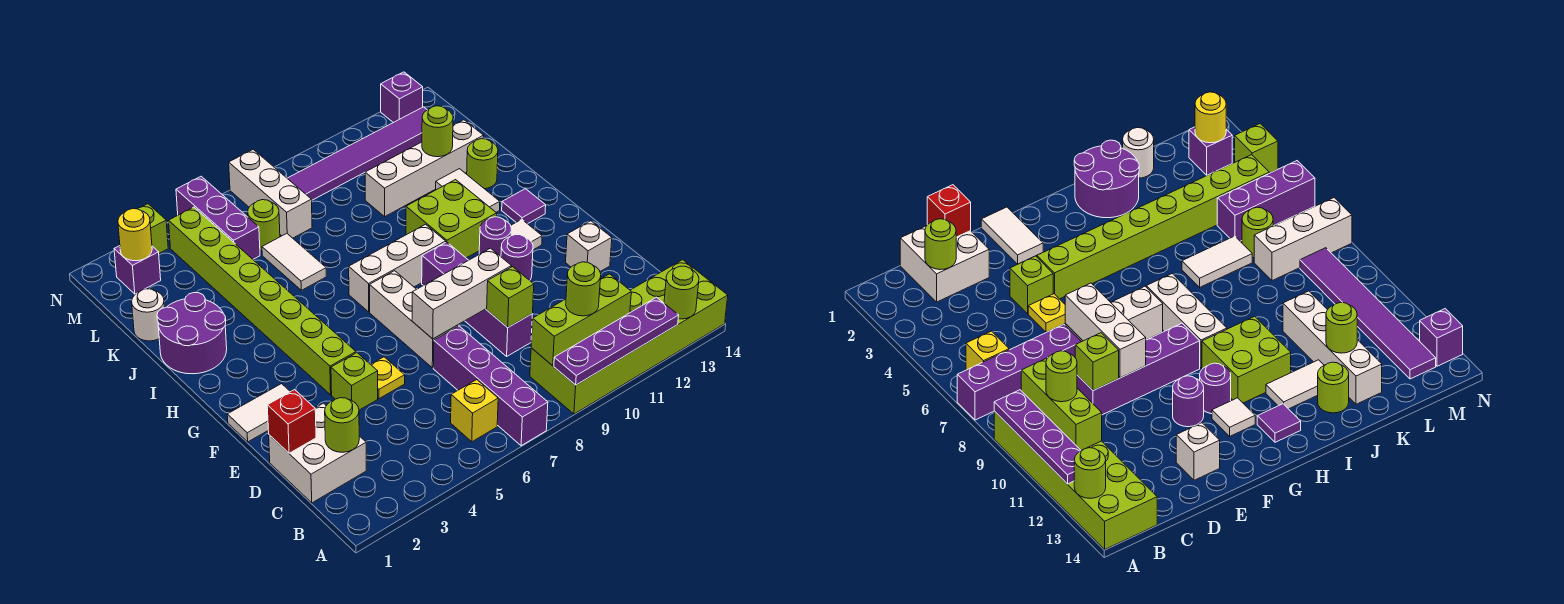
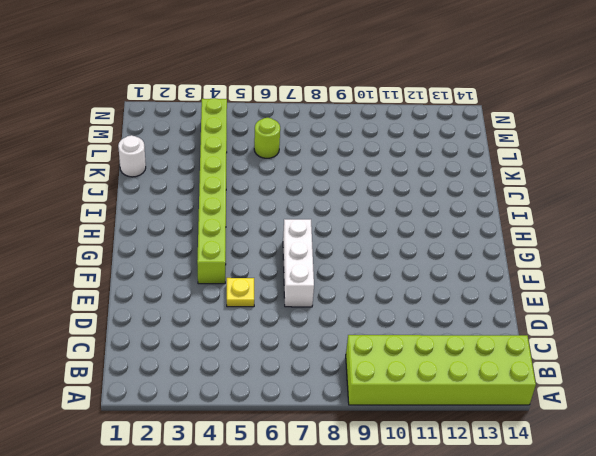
none -> purple 1x4 brick [433,326,548,446]
none -> yellow 1x1 brick [451,380,498,442]
none -> white 2x2 brick [269,403,366,503]
none -> purple 1x4 brick [422,242,532,356]

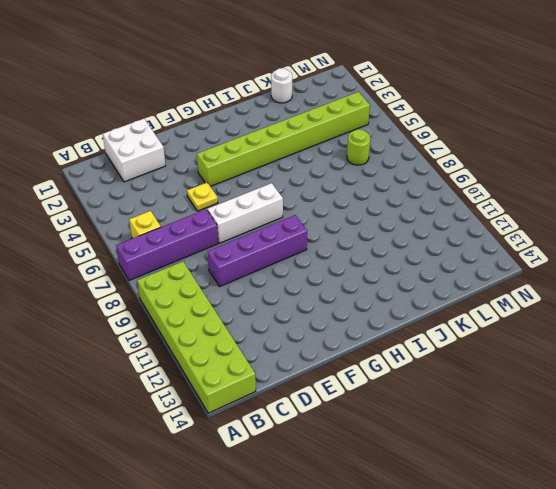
none -> lime 1x1 brick [331,353,378,410]
none -> white 1x1 brick [566,221,612,271]
none -> white 1x2 tile [227,384,290,442]
none -> purple 1x1 round brick [501,235,533,280]

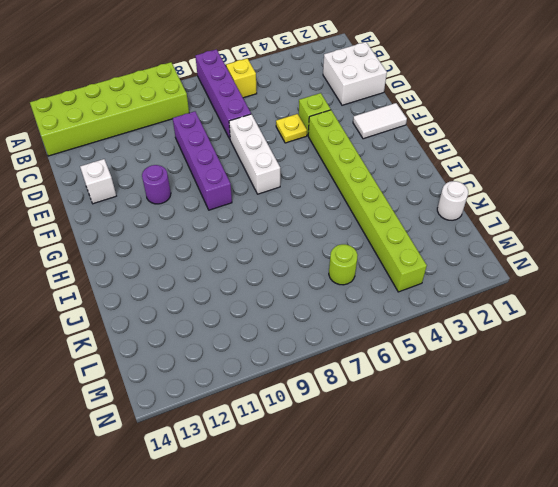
none -> purple 1x1 round brick [479,217,511,256]
none -> white 1x1 tile [511,219,542,250]
none -> white 1x3 brick [349,224,446,312]
none -> lime 2x2 brick [406,180,497,258]

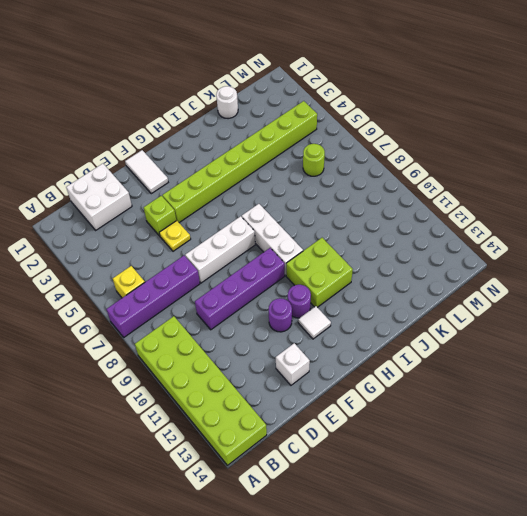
none -> purple 1x1 tile [502,189,546,224]
none -> purple 2x2 round brick [157,293,227,374]
none -> white 1x2 tile [436,169,500,212]
none -> white 1x2 tile [262,233,326,290]

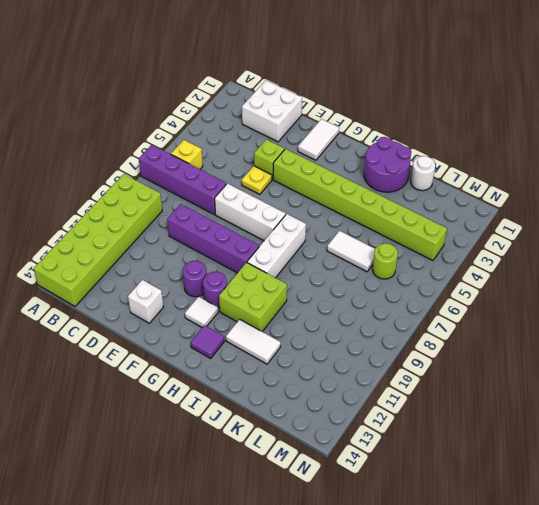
none -> lime 1x1 round brick [467,139,498,189]
none -> white 1x4 brick [365,120,484,217]
none -> purple 1x3 brick [176,176,260,259]
none -> white 1x3 brick [229,149,312,238]

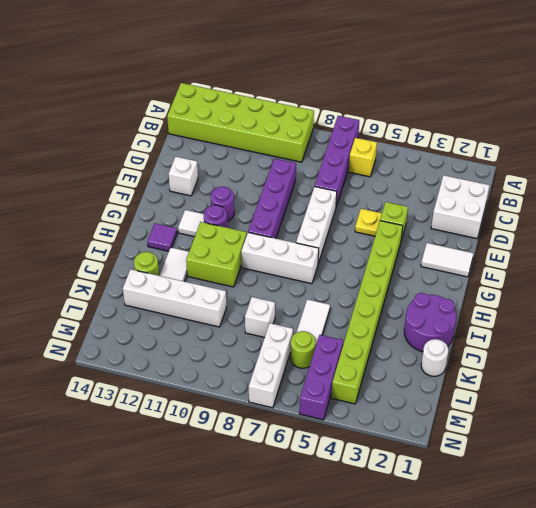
white 1x1 brick [245,297,275,338] -> none
none -> purple 1x1 brick [114,246,161,294]
none -> purple 1x6 tile [287,107,427,200]
none -> lime 1x1 brick [138,204,168,253]
none -> purple 1x1 brick [381,72,423,123]

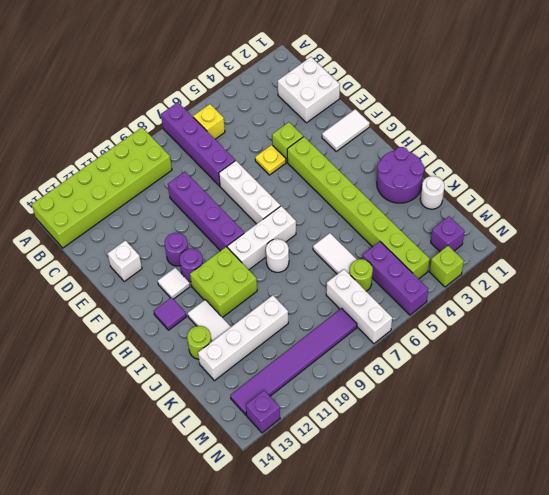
white 1x1 round brick [266,239,289,272] -> none
none -> purple 1x4 plate [554,297,679,385]
none -> lime 1x1 round brick [664,266,699,319]
none -> lime 1x3 brick [531,274,631,366]
none -> lime 1x1 round brick [325,398,359,452]

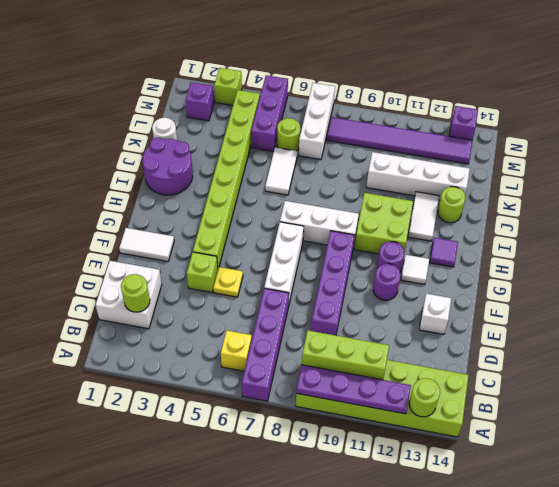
none -> red 1x1 brick [267,390,316,453]
none -> lime 1x1 brick [487,267,534,327]
none -> white 1x3 brick [412,248,511,339]
none -> lime 1x1 round brick [422,106,453,157]

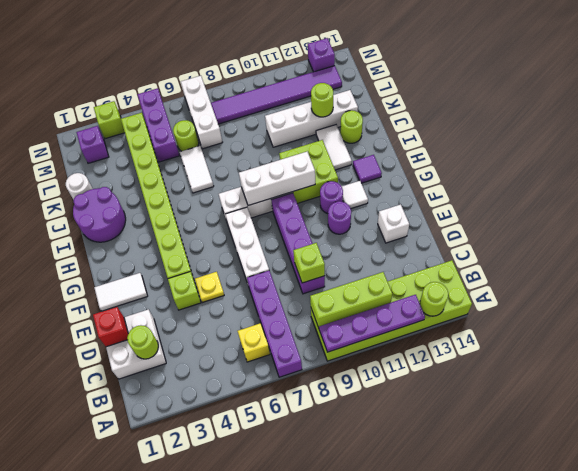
white 1x3 brick [239,152,315,206] -> white 1x3 brick moved to [412,248,511,339]
none -> yellow 1x1 round brick [118,209,152,261]
none -> lime 1x1 round brick [566,262,601,316]

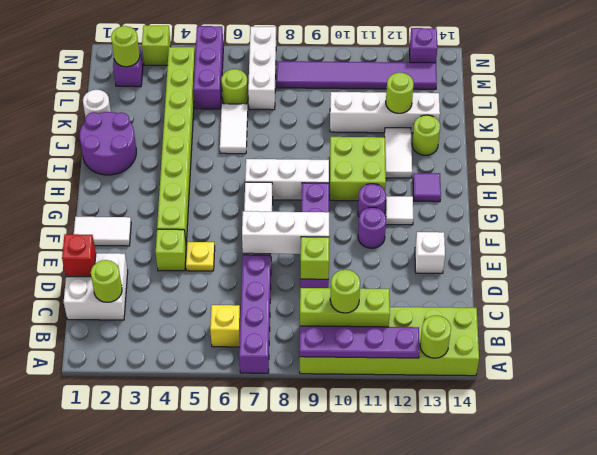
lime 1x1 round brick [111,26,140,67] -> yellow 1x1 round brick [118,209,152,261]

